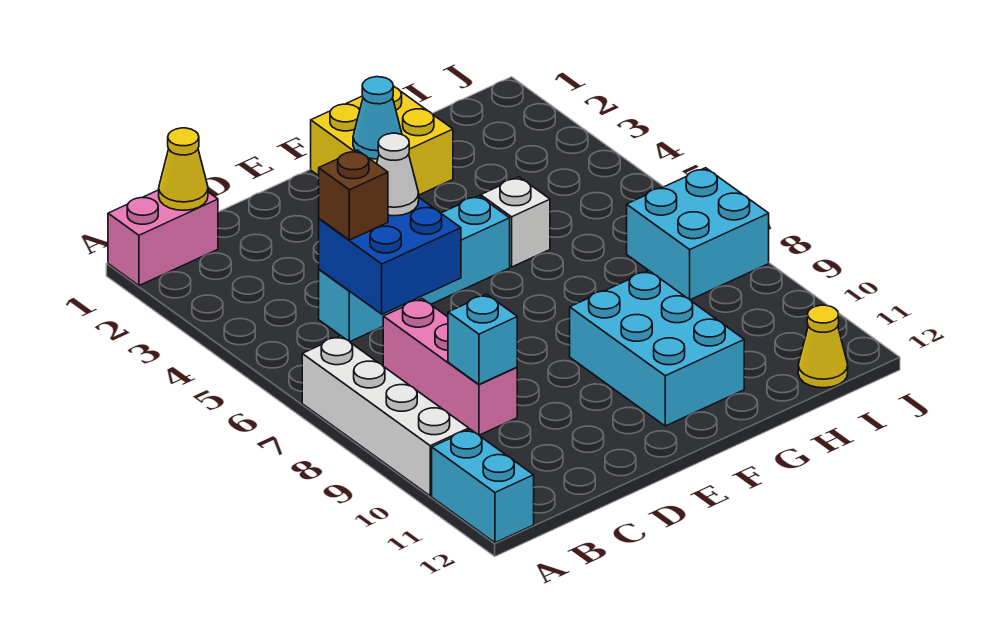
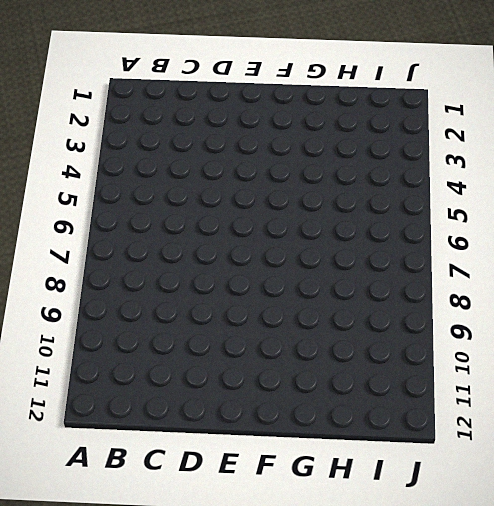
none -> pink 1x2 brick [108,190,218,286]
none -> white 1x4 brick [302,336,469,496]
none -> cyan 1x2 brick [432,429,534,543]

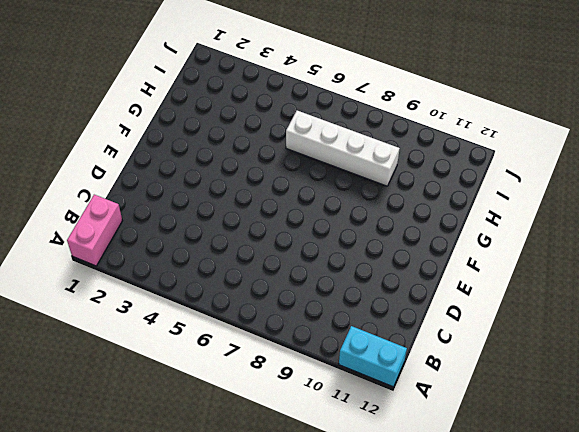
white 1x4 brick [286,111,400,186] -> white 1x4 brick moved to [302,336,469,496]
none -> cyan 1x4 brick [319,196,510,341]
none -> pink 1x3 brick [383,299,517,435]
none -> yellow 2x2 brick [311,86,453,195]

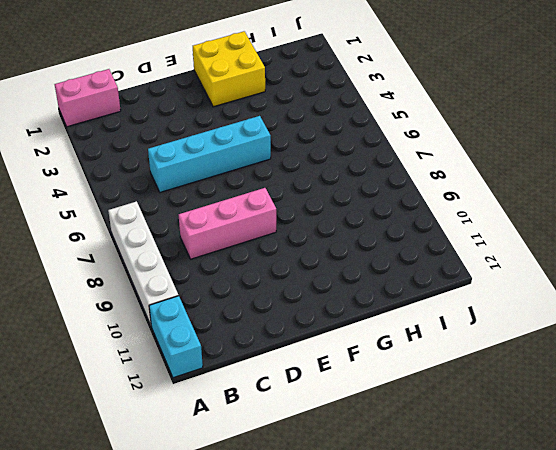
pink 1x3 brick [179,188,276,259] -> pink 1x3 brick turned to [383,299,517,435]
none -> cyan 2x3 brick [570,270,744,426]
none -> white 1x1 brick [481,177,550,267]
none -> cyan 2x2 brick [627,168,769,300]

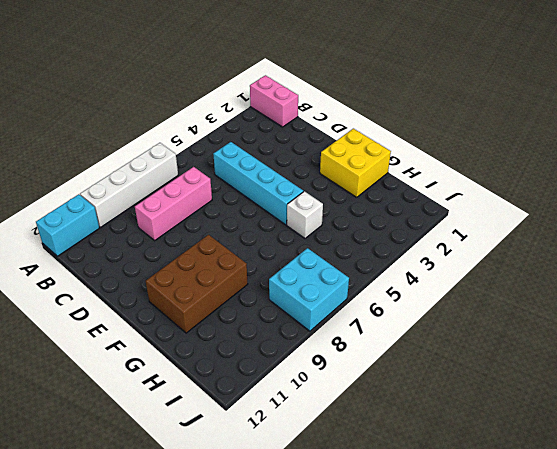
brown 2x3 brick [146,235,248,333] -> cyan 2x3 brick [570,270,744,426]
none -> yellow 1x1 cone [798,305,848,388]
none -> yellow 1x1 cone [159,128,208,210]
none -> blue 2x2 brick [319,198,461,314]

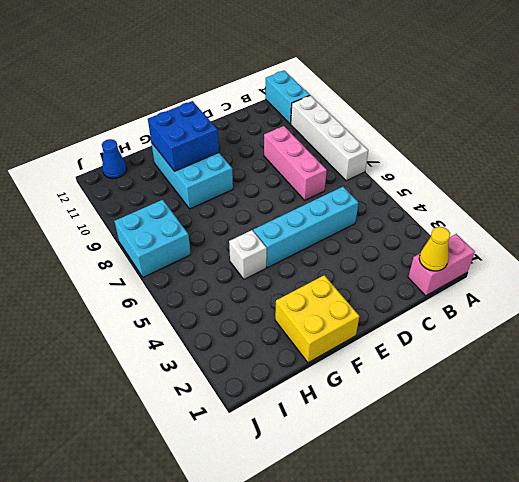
blue 2x2 brick [148,101,219,171] -> blue 2x2 brick moved to [319,198,461,314]
blue 1x1 cone [102,139,127,179] -> yellow 1x1 cone [798,305,848,388]
none -> cyan 1x1 brick [448,294,517,384]
none -> cyan 1x1 cone [353,77,402,159]
none -> brown 1x1 brick [319,150,388,240]

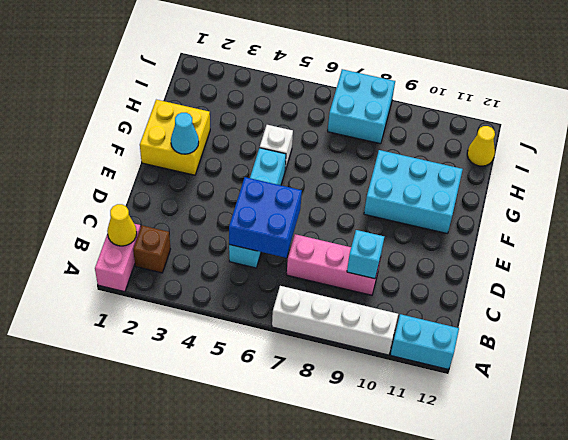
brown 1x1 brick [133,225,170,273] -> brown 1x1 brick moved to [319,150,388,240]
none -> white 1x1 cone [377,133,419,216]

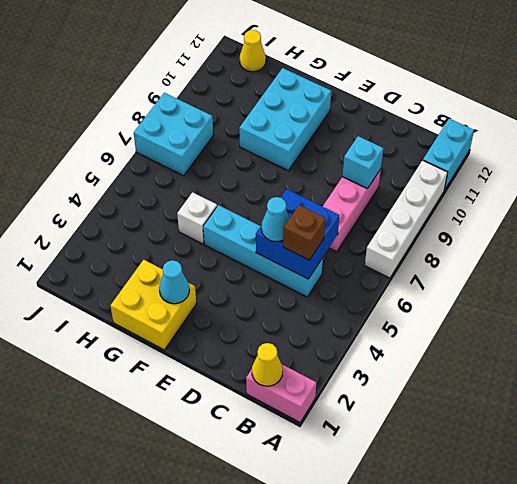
cyan 1x1 cone [261,197,289,242] -> white 1x1 cone [377,133,419,216]

